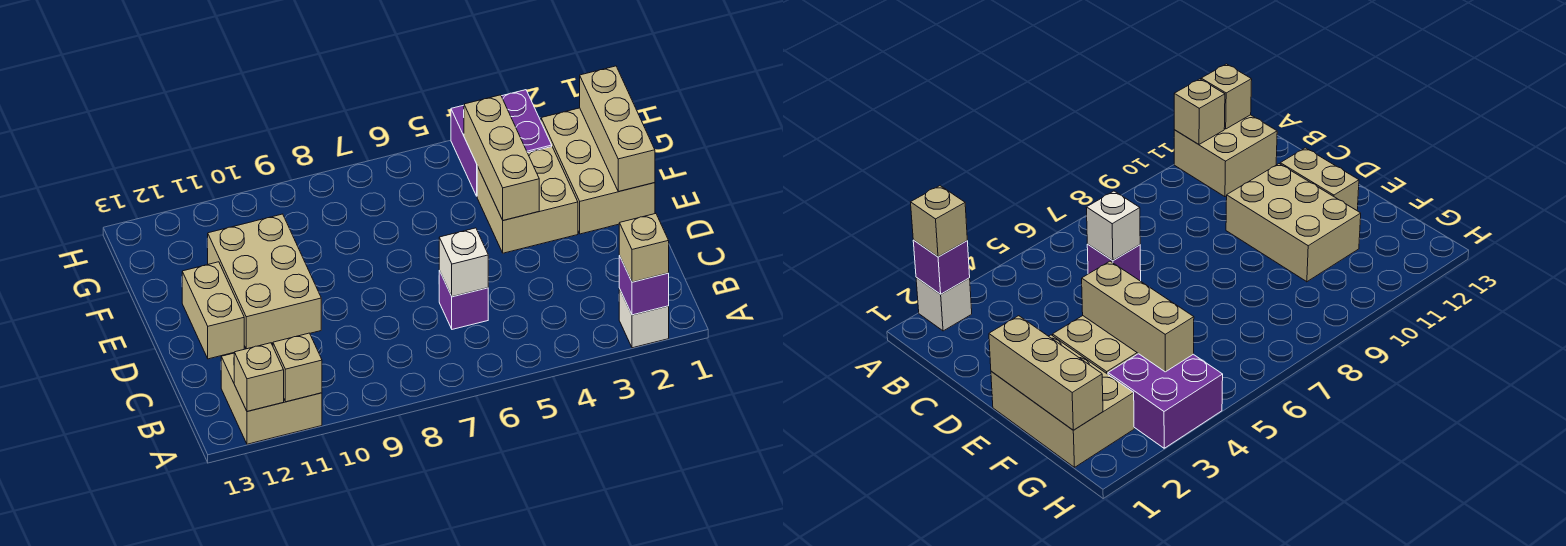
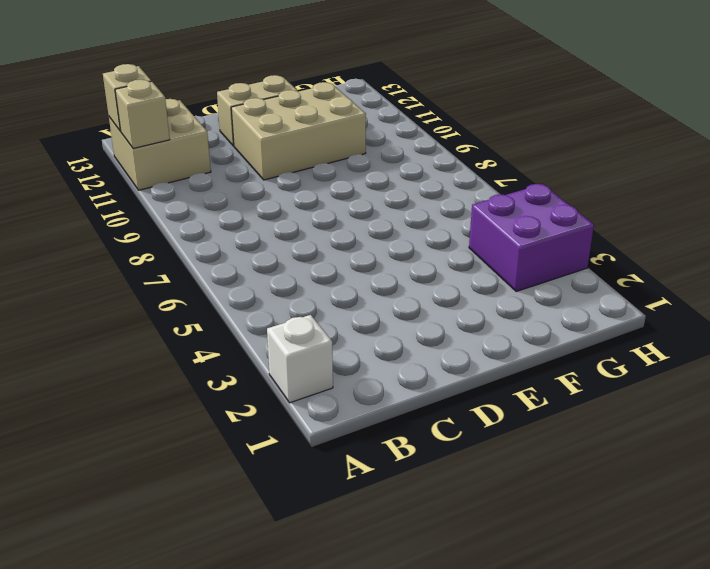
none -> purple 1x1 brick [439,271,488,329]
none -> tan 2x3 brick [541,108,655,234]
none -> tan 2x2 brick [477,147,578,253]

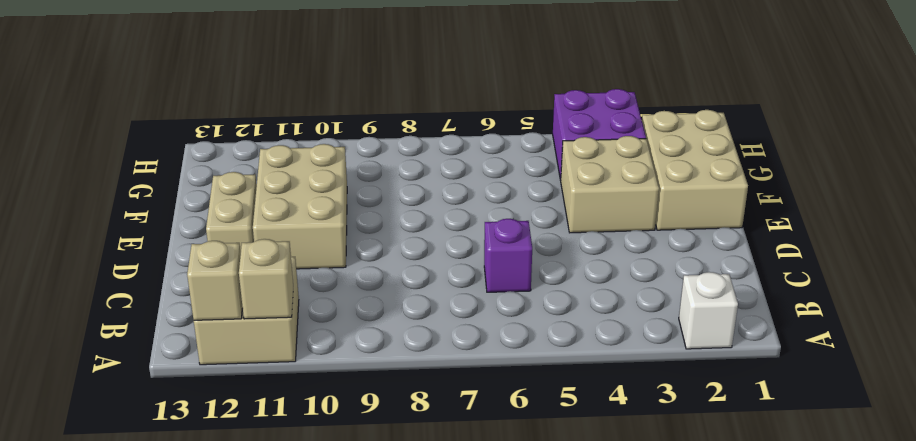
none -> purple 1x1 brick [619,256,669,315]
none -> white 1x1 brick [439,228,488,297]
none -> tan 1x3 brick [580,66,655,192]

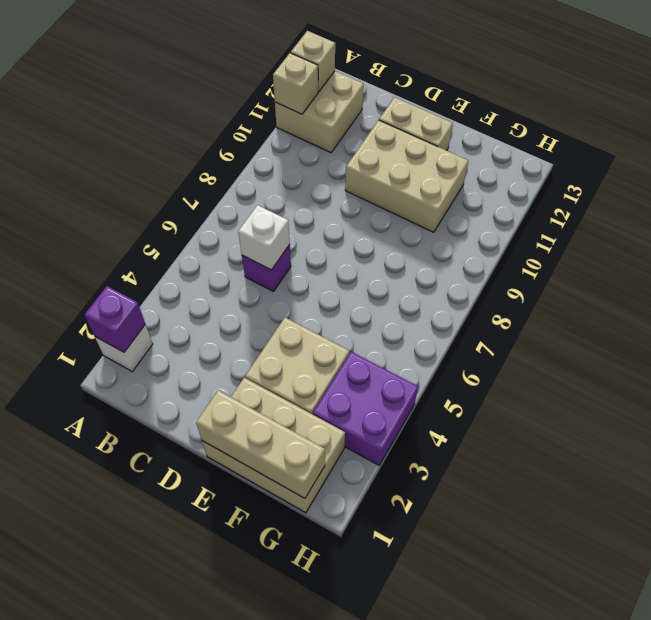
none -> tan 1x3 brick [464,95,539,220]
none -> tan 1x1 brick [619,214,669,282]

